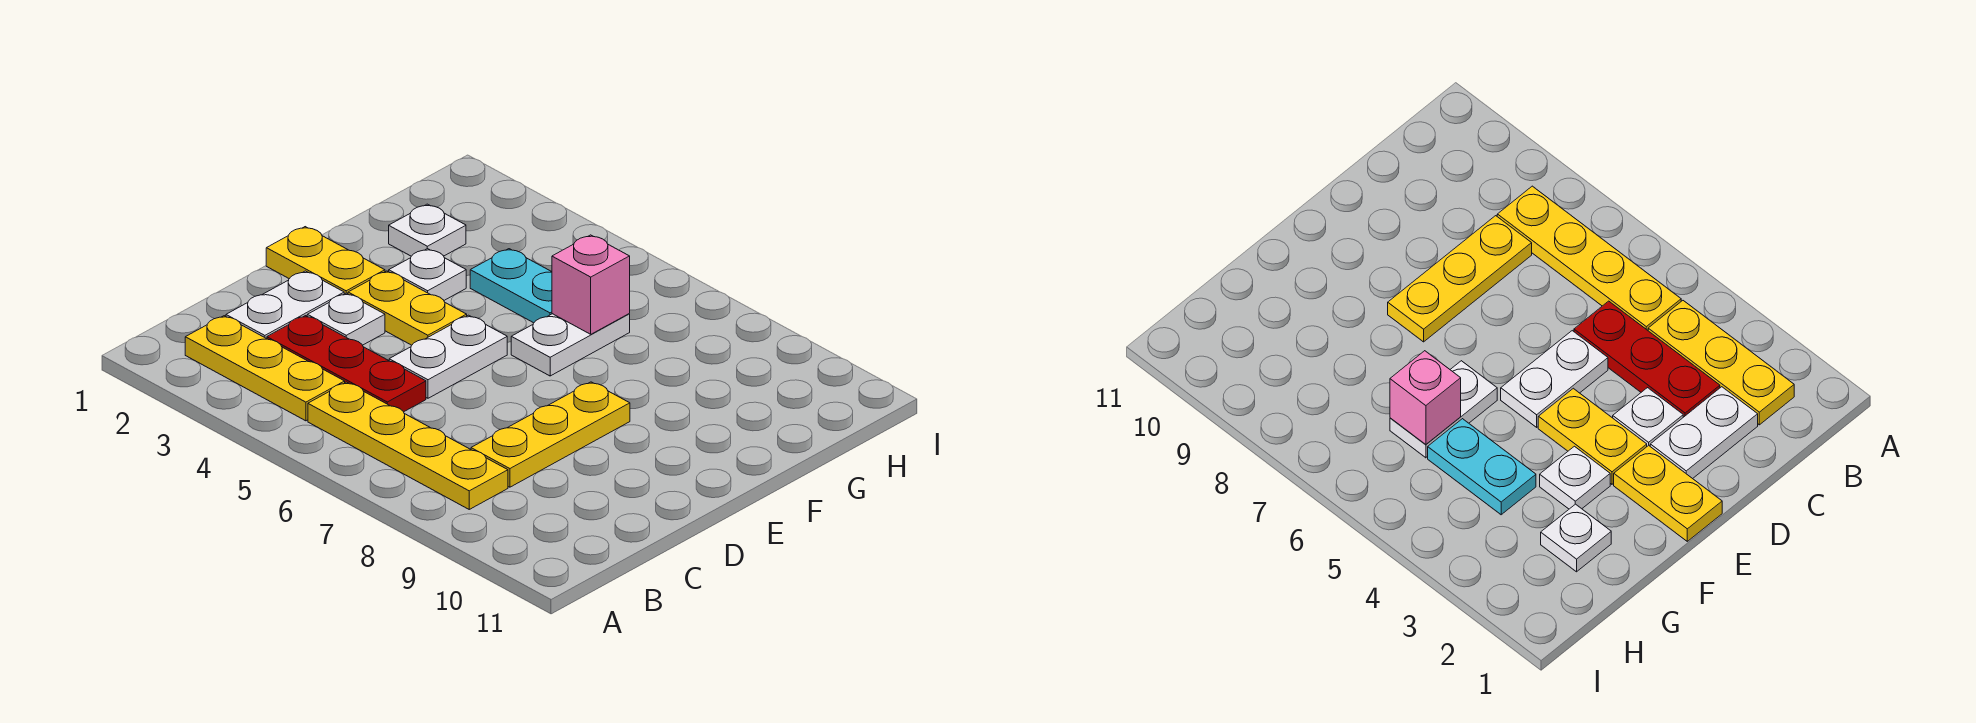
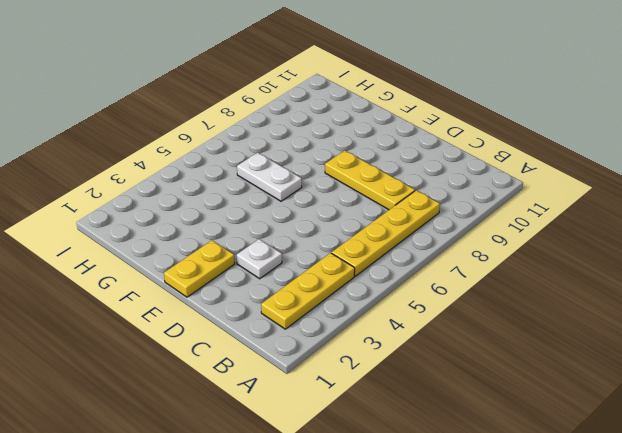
none -> white 1x2 plate [226,271,344,339]
none -> red 1x3 plate [267,316,426,412]
none -> white 1x2 plate [389,315,507,398]

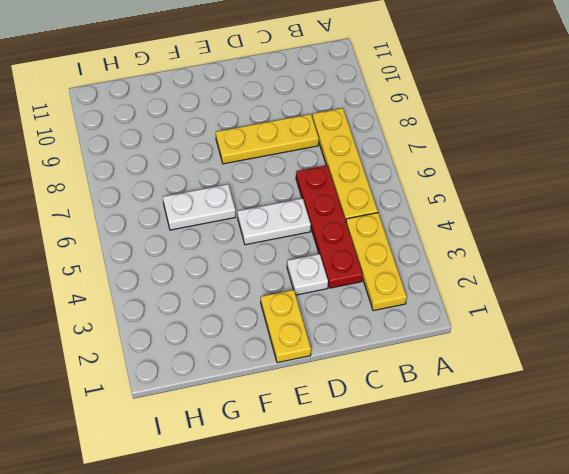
red 1x4 plate [296,165,363,288] -> red 1x3 plate [267,316,426,412]
none -> white 1x2 plate [226,271,344,339]
none -> yellow 1x2 plate [348,271,467,345]
none -> white 1x1 plate [389,249,466,300]

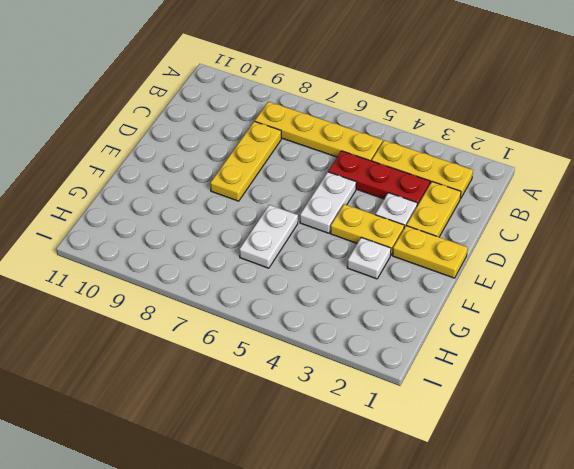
yellow 1x2 plate [406,182,461,237] -> white 1x2 plate [226,271,344,339]
none -> white 1x1 plate [389,204,466,256]
none -> cyan 1x2 plate [470,249,552,323]
none -> pink 1x1 brick [552,235,630,334]

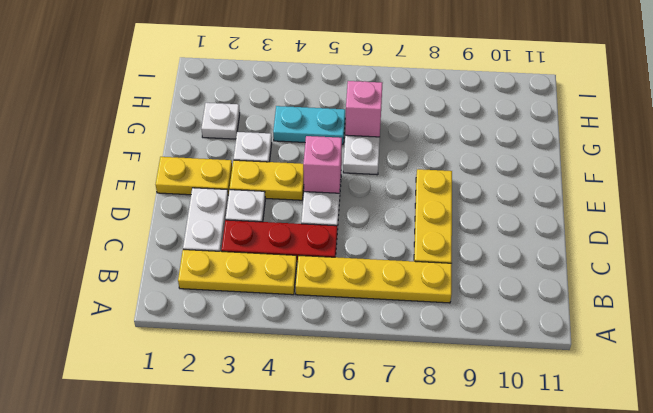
pink 1x1 brick [303,136,342,193] -> none

